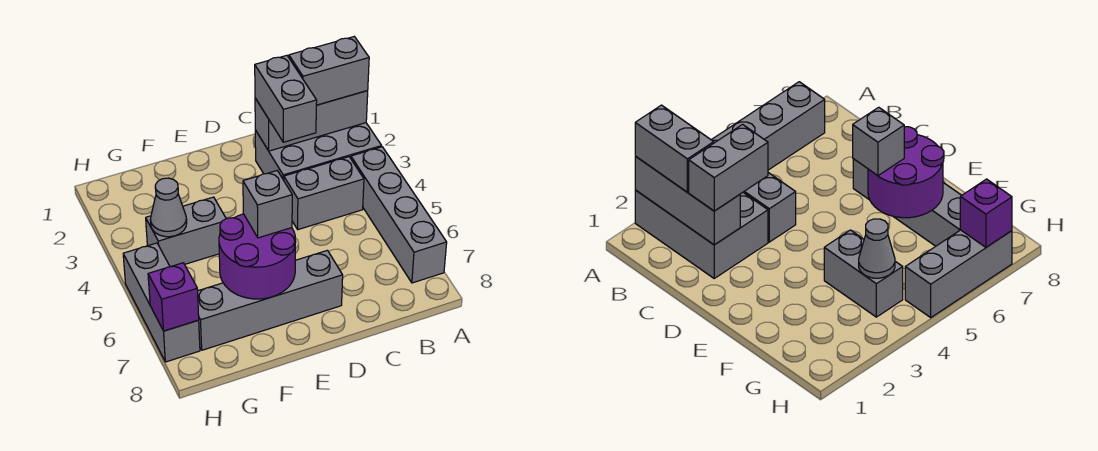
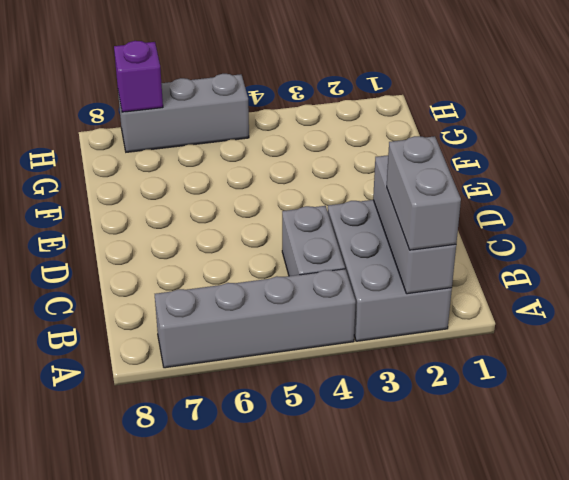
none -> grey 1x4 brick [198,250,343,350]
none -> grey 1x2 brick [146,197,226,267]
none -> purple 2x2 round brick [219,214,296,299]

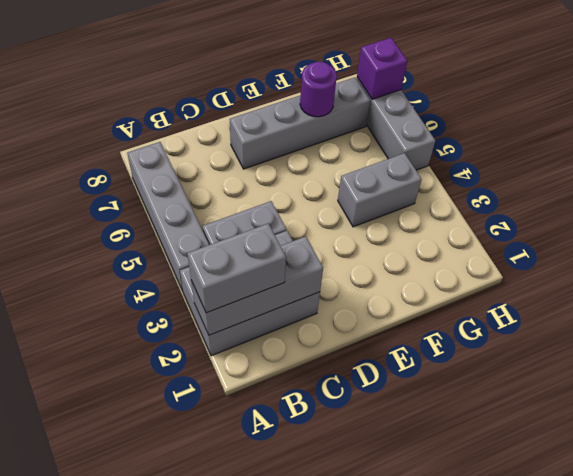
purple 1x1 round brick [300,62,337,117] -> purple 2x2 round brick [219,214,296,299]
none -> grey 1x1 cone [150,178,187,237]
none -> grey 1x2 brick [255,55,317,142]
none -> grey 1x1 brick [243,171,292,238]

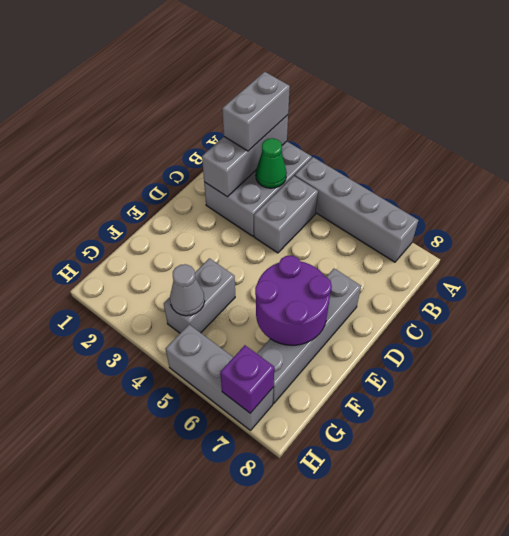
green 1x1 cone [256,138,287,188] -> none
none -> grey 1x2 brick [255,55,317,142]
none -> grey 1x1 brick [243,171,292,238]

